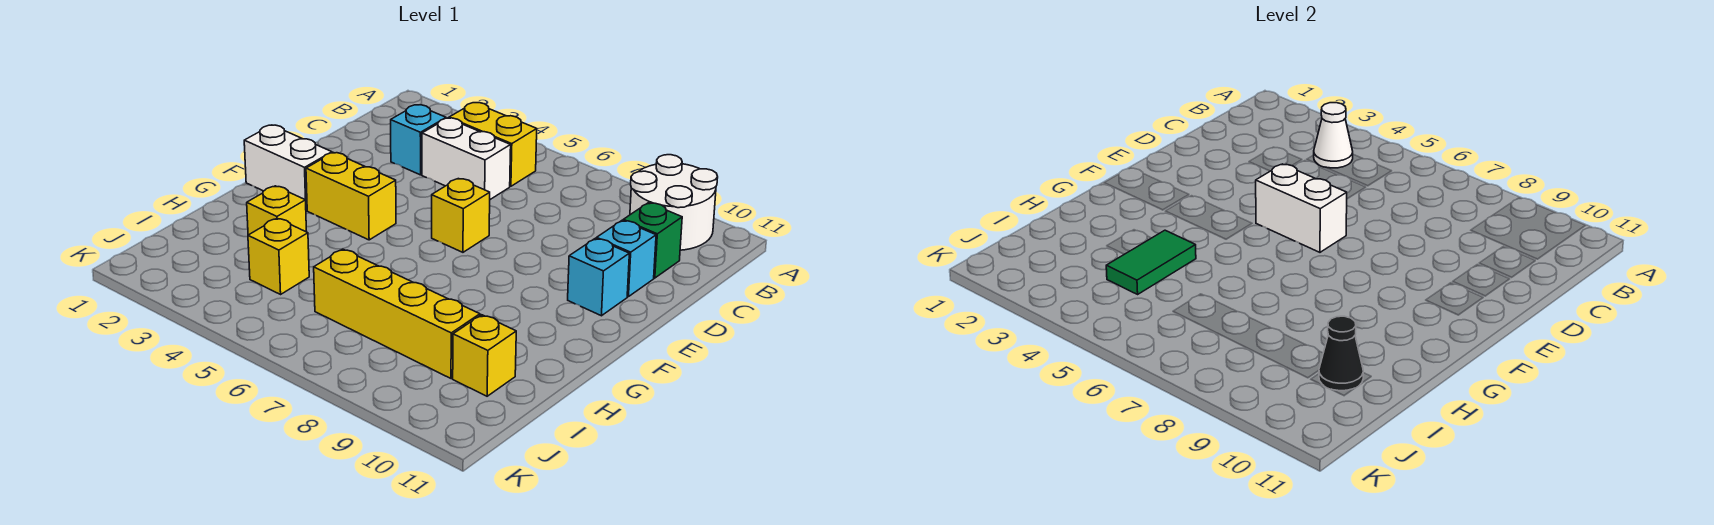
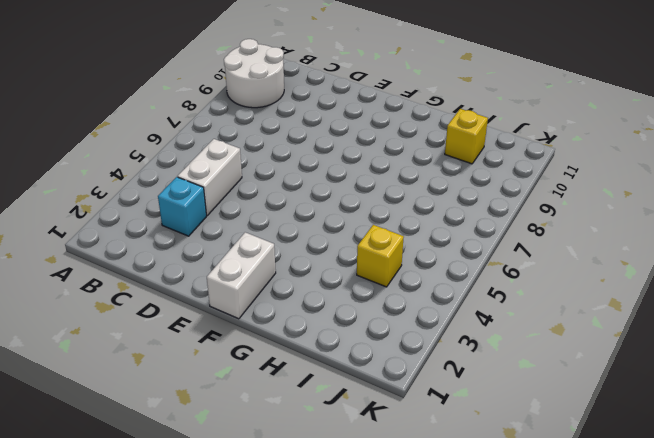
none -> yellow 1x2 brick [449,103,537,186]
none -> green 1x1 brick [623,203,682,278]
none -> cyan 1x1 brick [597,220,656,297]

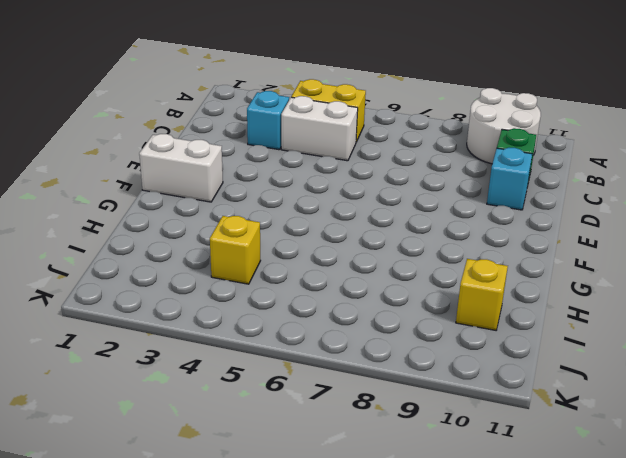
none -> yellow 1x1 brick [432,179,490,252]
none -> cyan 1x1 brick [568,238,629,316]
none -> yellow 1x2 brick [306,153,396,240]

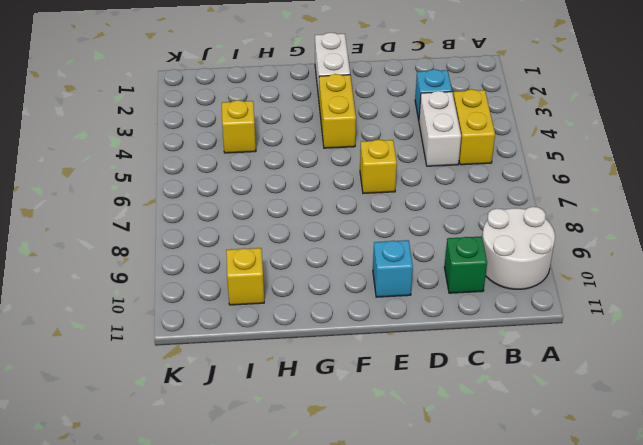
none -> cyan 1x1 brick [597,220,656,297]
none -> yellow 1x1 brick [247,186,307,235]
none -> yellow 1x4 brick [314,249,480,378]

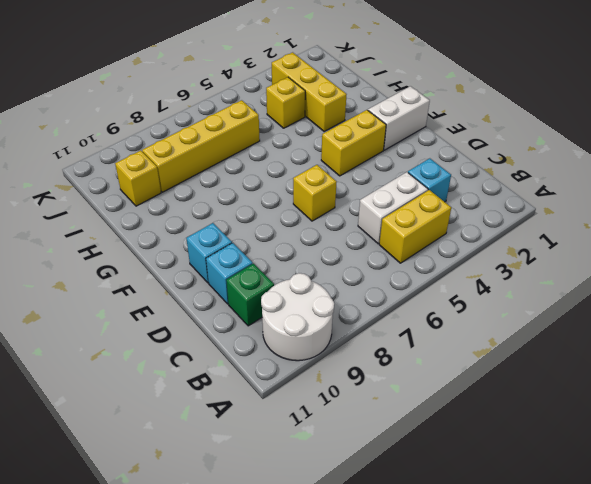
yellow 1x3 brick [272,52,347,132] -> yellow 1x1 brick [247,186,307,235]
none -> white 1x1 cone [1314,103,1353,168]
none -> white 1x2 brick [1256,164,1347,252]
none -> green 1x2 tile [1106,230,1196,294]

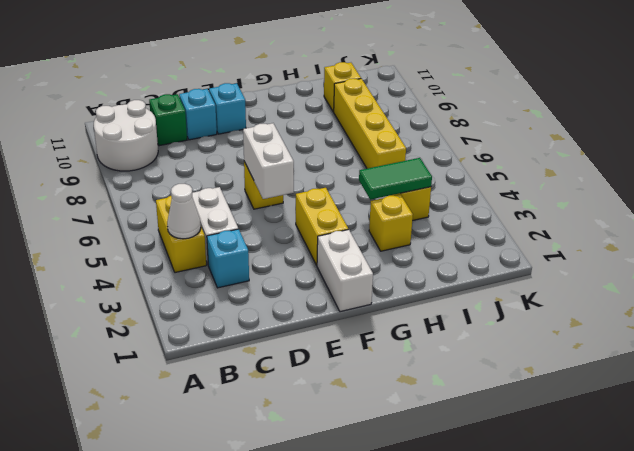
none -> black 1x1 cone [1319,316,1363,391]

